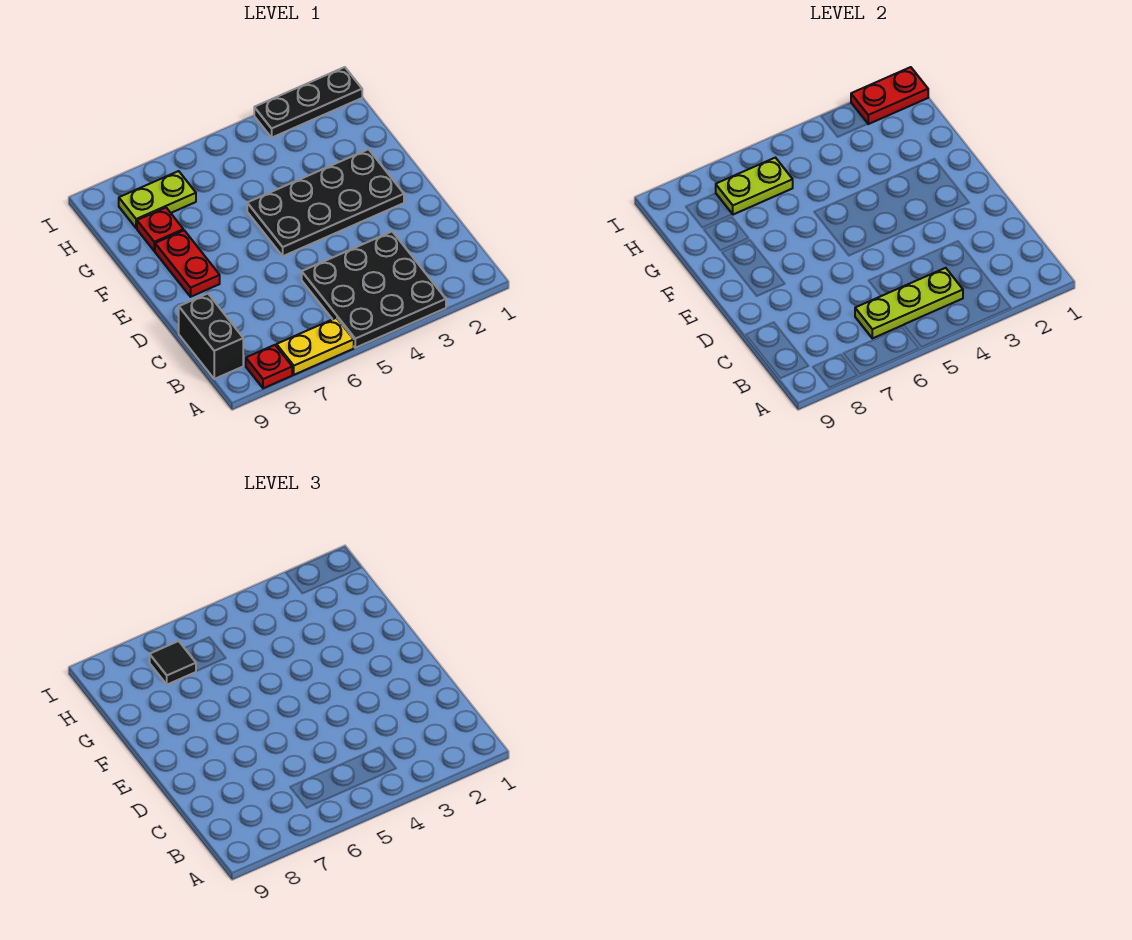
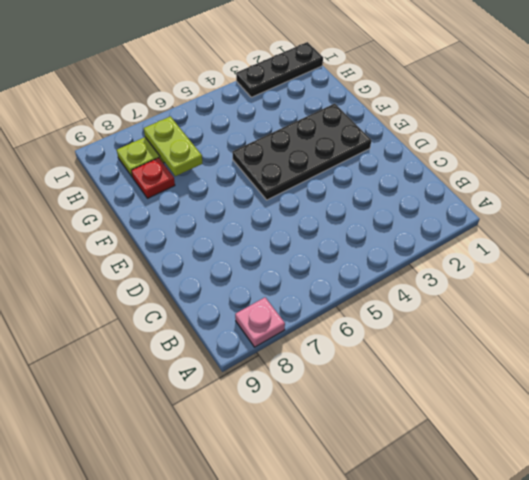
pink 1x1 plate [235,298,285,347] -> red 1x1 plate [246,345,292,388]
lime 1x2 plate [144,116,203,176] -> lime 1x2 plate turned to [716,158,793,215]
none -> black 3x3 plate [302,232,446,348]
none -> yellow 1x2 plate [277,318,354,375]
none -> black 1x2 brick [179,294,243,379]

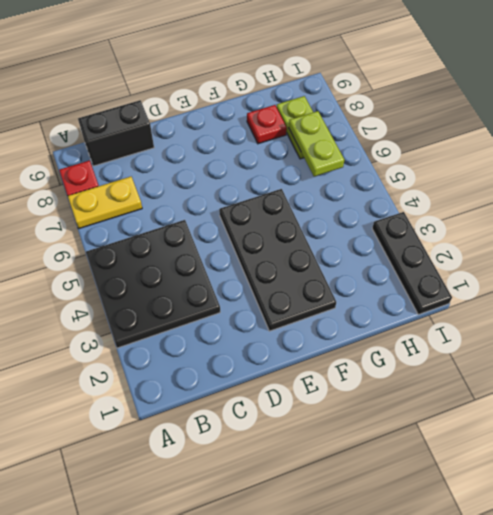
yellow 1x2 plate [68,177,142,229] -> yellow 1x2 plate turned to [277,318,354,375]
none -> red 1x2 plate [155,230,220,297]
none -> lime 1x3 plate [855,268,963,338]
none -> red 1x2 plate [851,67,928,124]

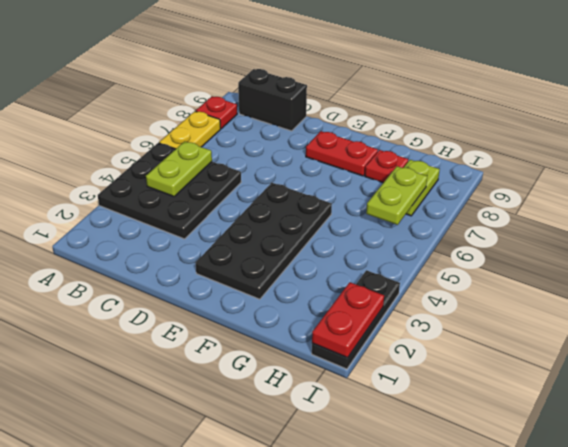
lime 1x2 plate [146,141,212,196] -> lime 1x3 plate [855,268,963,338]
none -> black 1x1 tile [150,641,196,685]

